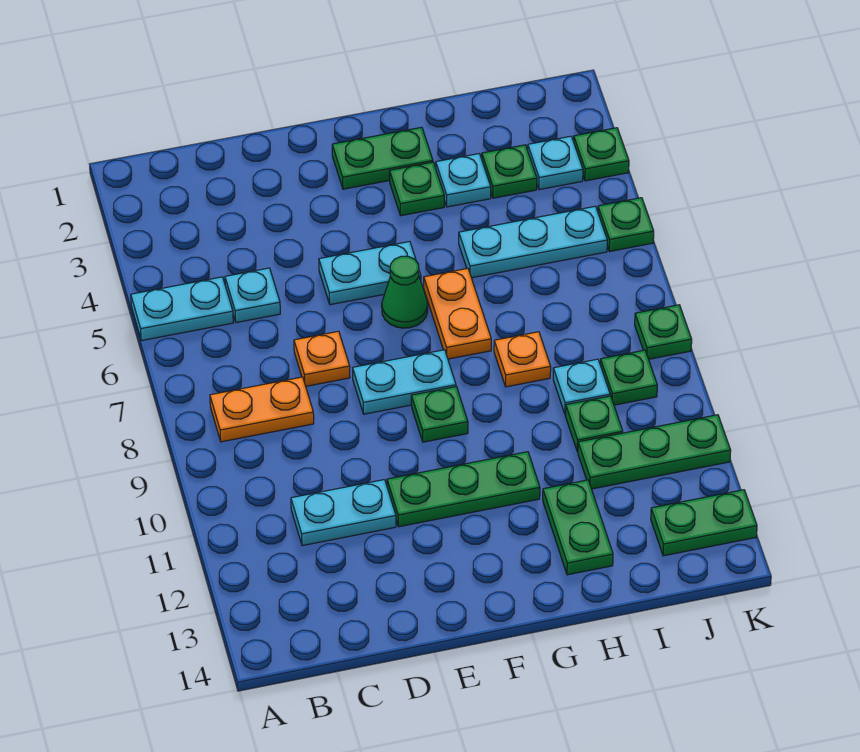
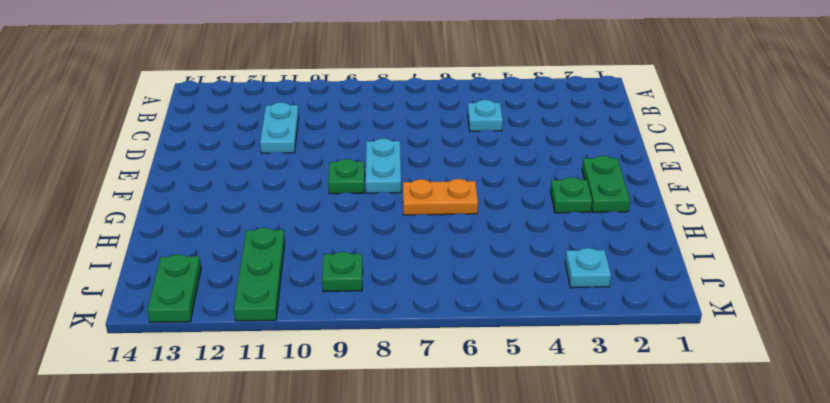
none -> cyan 1x2 plate [131,277,233,341]
none -> orange 1x2 plate [210,377,314,442]
none -> orange 1x1 plate [294,331,350,386]

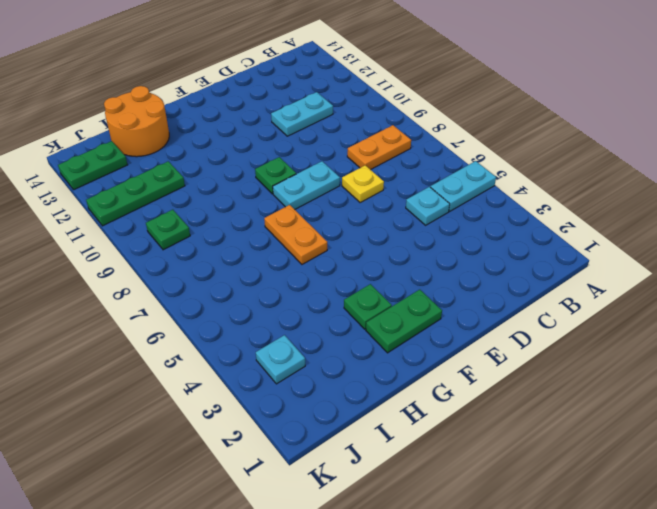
yellow 1x1 plate [342,165,384,202] -> orange 1x1 plate [294,331,350,386]
orange 2x2 round brick [104,86,169,157] -> green 1x2 plate [543,480,613,575]
none -> cyan 1x2 plate [319,242,421,305]
none -> green 1x3 plate [387,452,540,527]
none -> green 1x1 cone [382,256,428,328]

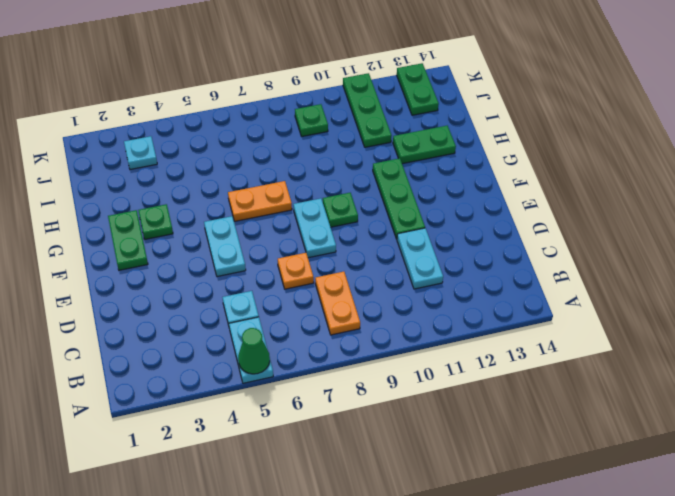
green 1x1 cone [238,328,270,374] -> green 1x1 cone moved to [382,256,428,328]
none -> cyan 1x1 plate [436,154,491,207]
none -> cyan 1x3 plate [459,206,607,278]
none -> orange 1x1 plate [494,332,551,387]

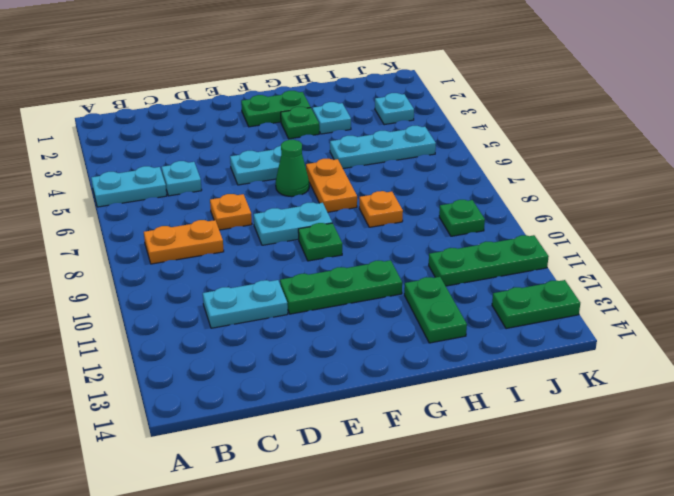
none -> green 1x1 plate [482,145,537,198]
none -> cyan 1x1 plate [553,359,610,415]
none -> green 1x1 plate [565,396,623,452]

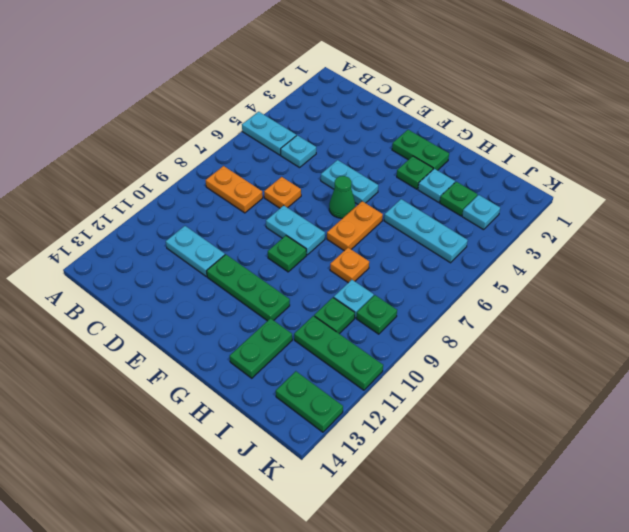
none -> green 1x1 plate [574,128,629,181]
none -> green 1x1 plate [598,198,654,252]
none -> green 1x1 plate [635,305,692,359]

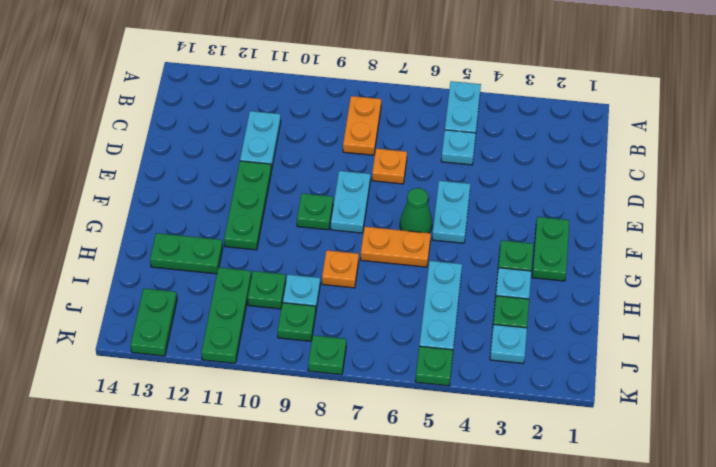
none -> green 1x1 plate [574,128,629,181]

